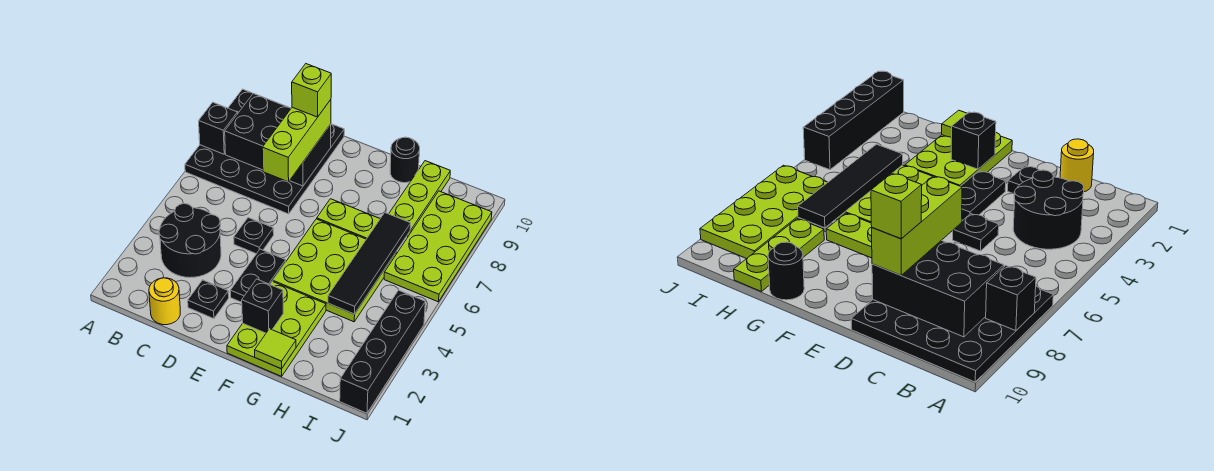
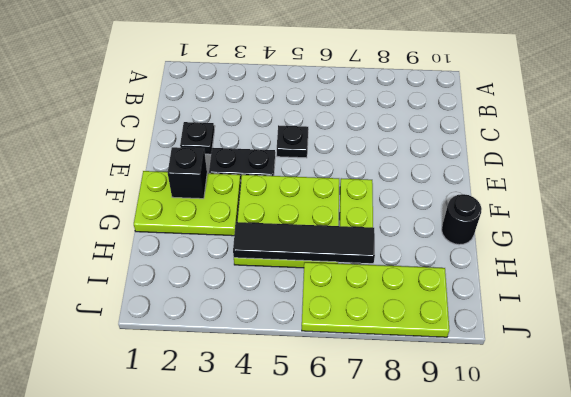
none -> black 4x4 plate [185,89,344,214]
none -> black 2x2 round brick [159,204,221,278]
none -> yellow 1x1 round brick [149,278,180,325]

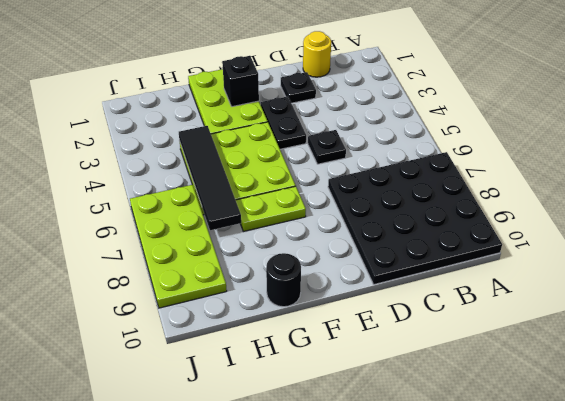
none -> black 2x2 round brick [159,204,221,278]
none -> lime 1x3 plate [389,161,450,236]
none -> black 1x4 brick [340,290,425,413]

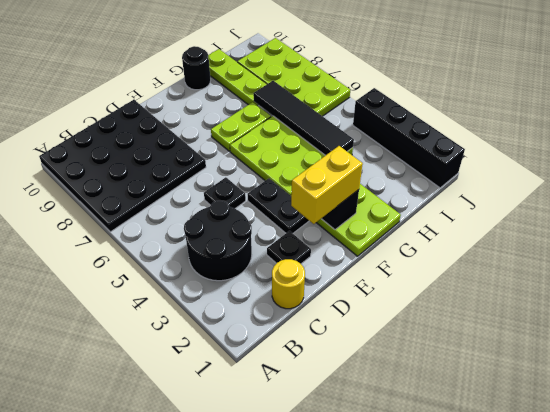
yellow 1x2 brick [291,146,363,224] -> none
none -> black 1x1 brick [199,103,237,154]
none -> black 2x3 brick [225,94,331,186]
none -> lime 1x1 tile [255,329,296,369]

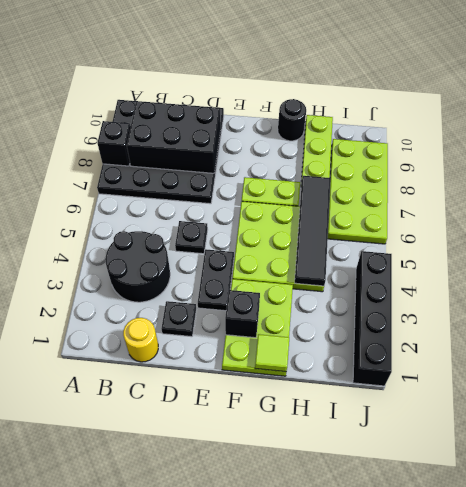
none -> lime 1x3 brick [262,100,331,182]
none -> lime 1x1 brick [292,64,331,117]

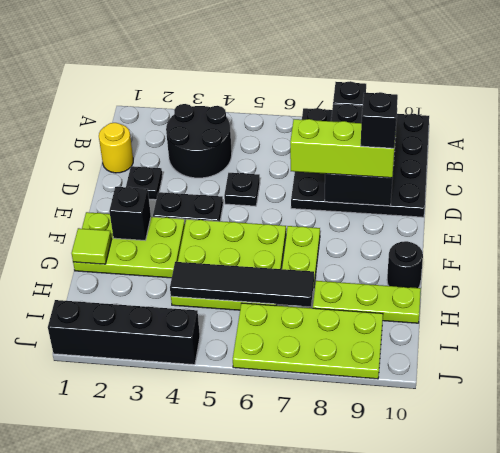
black 1x1 brick [361,92,398,148] -> lime 1x1 brick [292,64,331,117]

